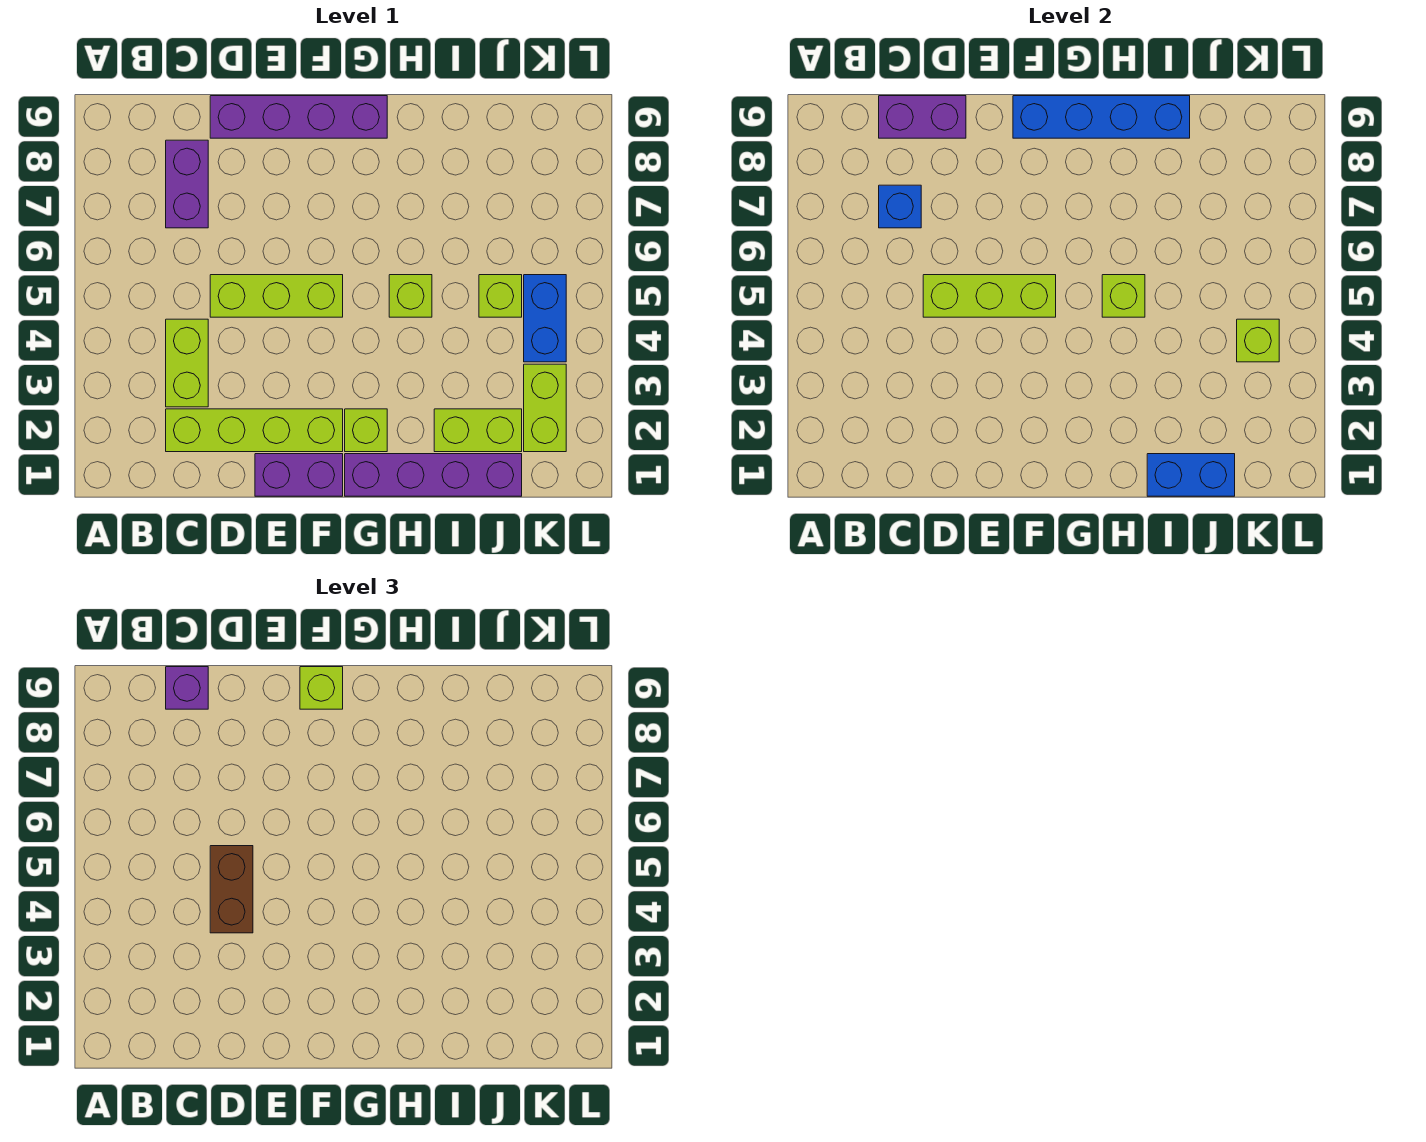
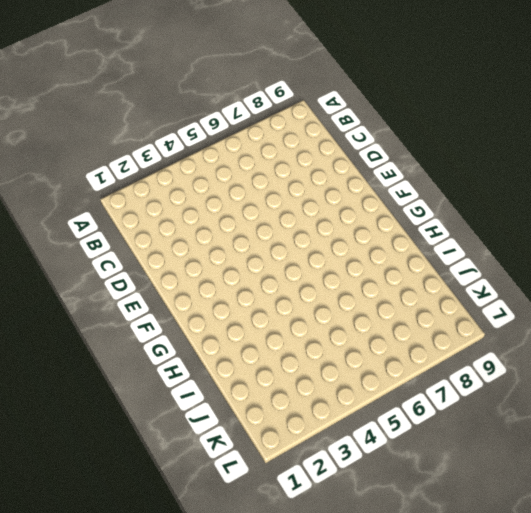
none -> lime 1x4 brick [166,409,343,452]
none -> lime 1x2 brick [166,319,208,407]
none -> purple 1x2 brick [166,140,208,228]

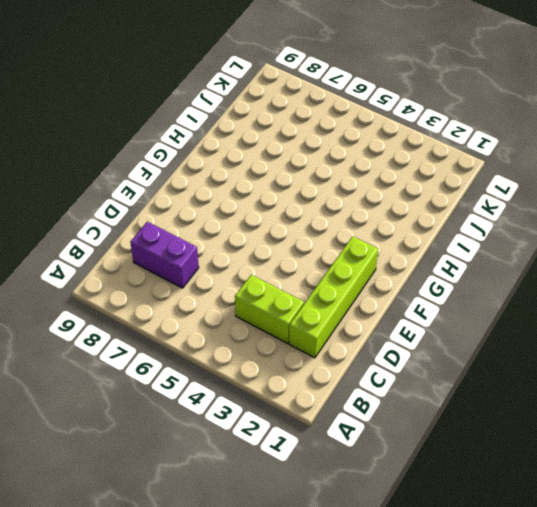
none -> lime 1x3 brick [210,275,343,317]
none -> purple 1x4 brick [210,96,387,138]
none -> purple 1x2 brick [255,454,343,496]

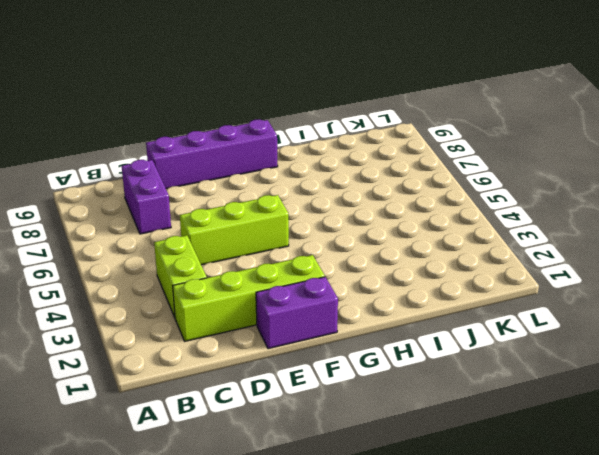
none -> purple 1x4 brick [345,454,522,496]
none -> lime 1x1 brick [345,409,387,452]
none -> lime 1x1 brick [389,275,432,317]

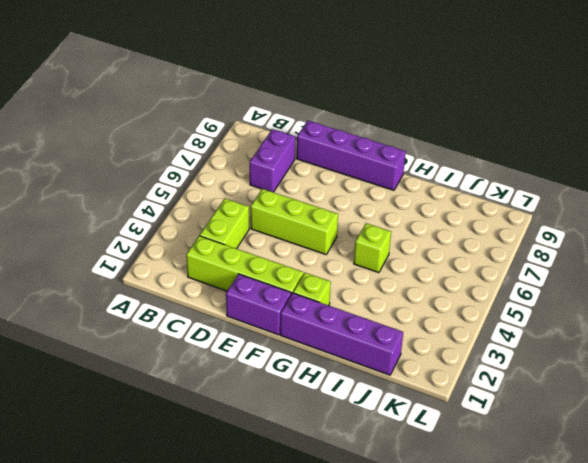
none -> lime 1x2 brick [434,409,522,452]
none -> lime 1x1 brick [479,275,522,317]
none -> lime 1x2 brick [524,364,566,452]

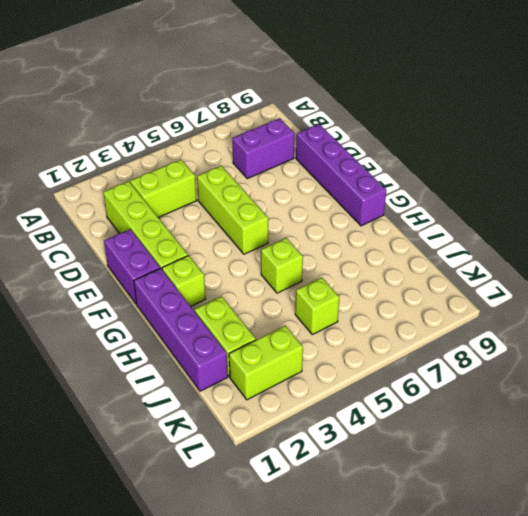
none -> blue 1x2 brick [524,275,566,362]
none -> blue 1x1 brick [879,185,921,228]
none -> purple 1x2 brick [879,96,966,138]

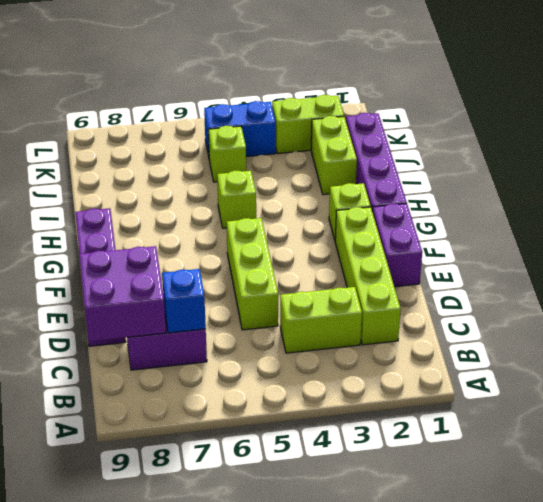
purple 2x2 brick [79,246,166,342] -> purple 1x2 brick [879,96,966,138]
none -> lime 1x3 brick [923,275,1056,317]
none -> blue 1x4 brick [1013,96,1190,138]
none -> lime 1x1 brick [1102,275,1145,317]

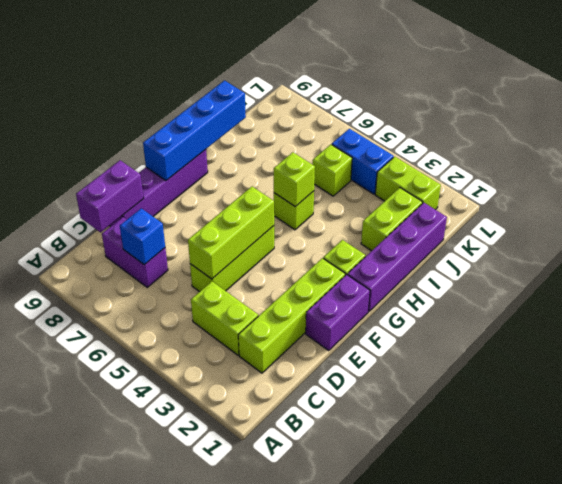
none -> blue 1x2 brick [1147,454,1235,496]
none -> lime 1x1 brick [1237,319,1279,362]
none -> purple 1x1 brick [166,667,208,709]

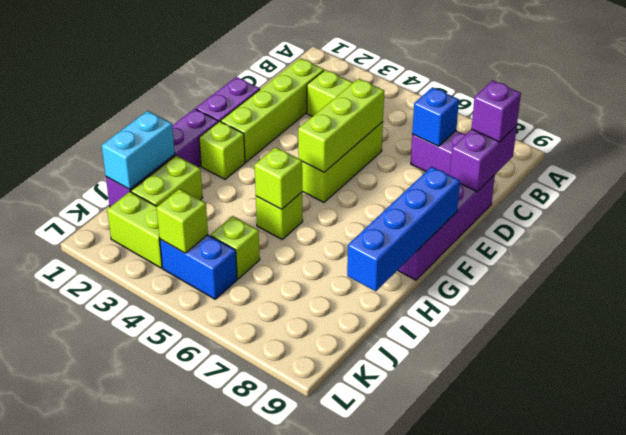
cyan 1x2 brick [102,111,175,189] -> blue 1x2 brick [1147,454,1235,496]
none -> brown 1x2 brick [210,846,253,933]
none -> lime 1x1 brick [300,667,343,709]

